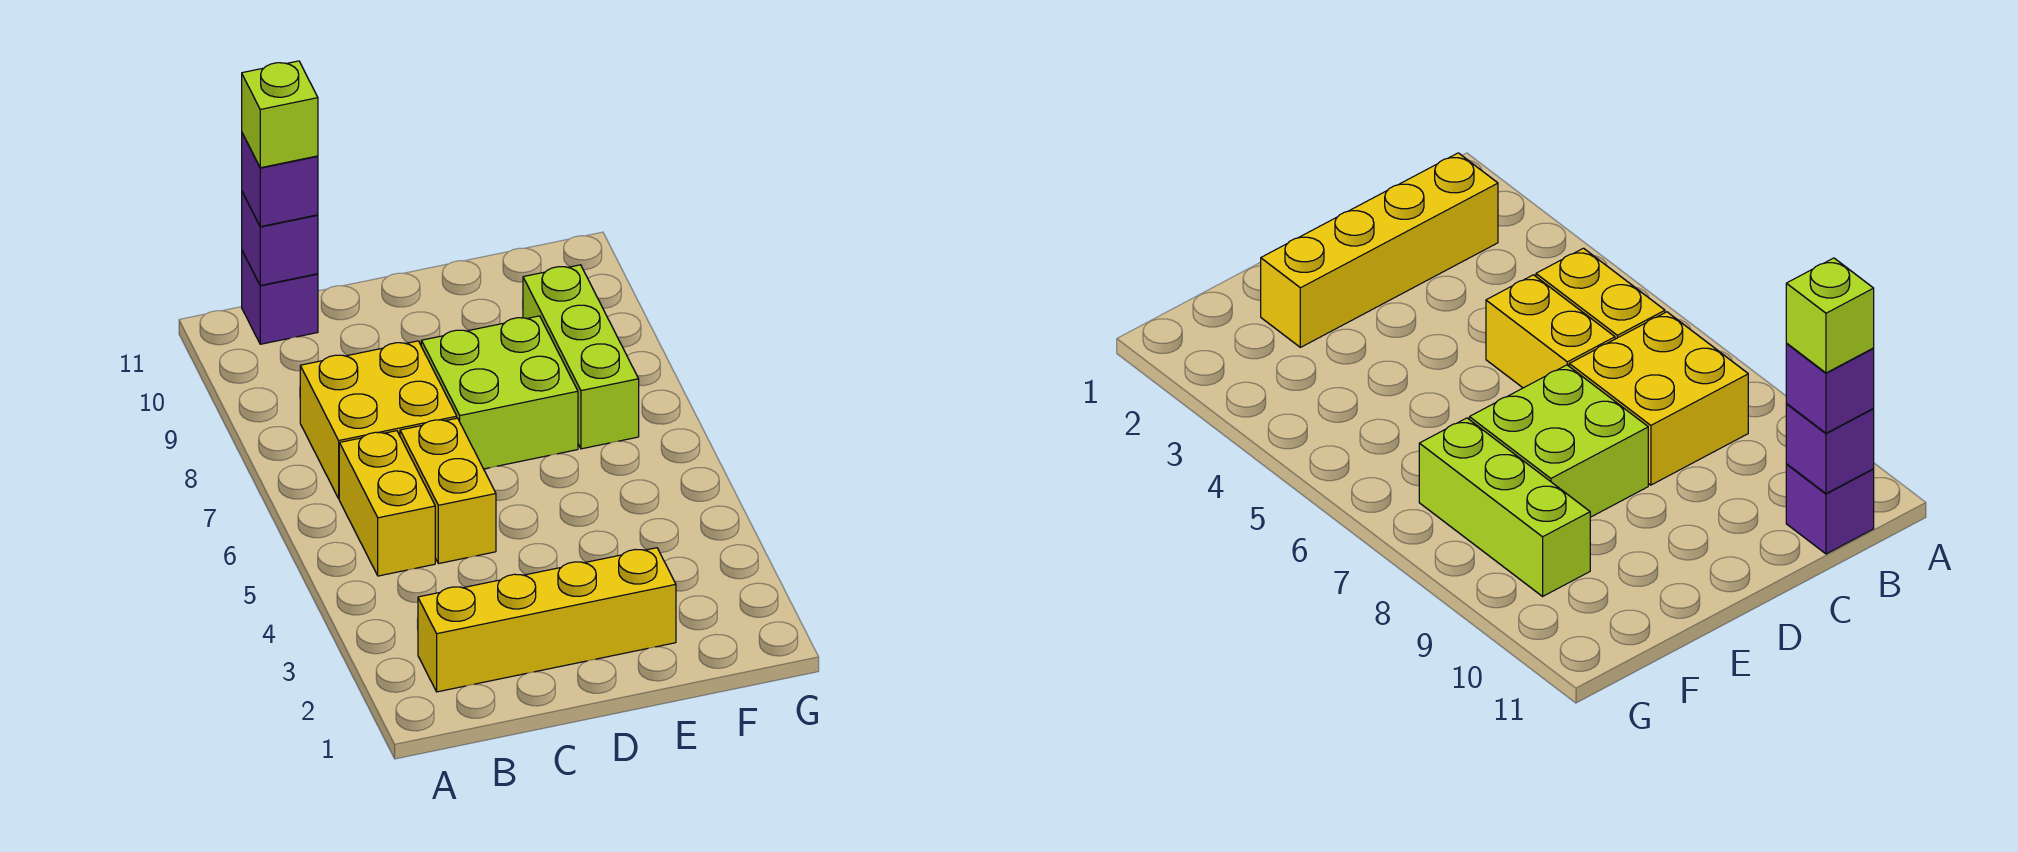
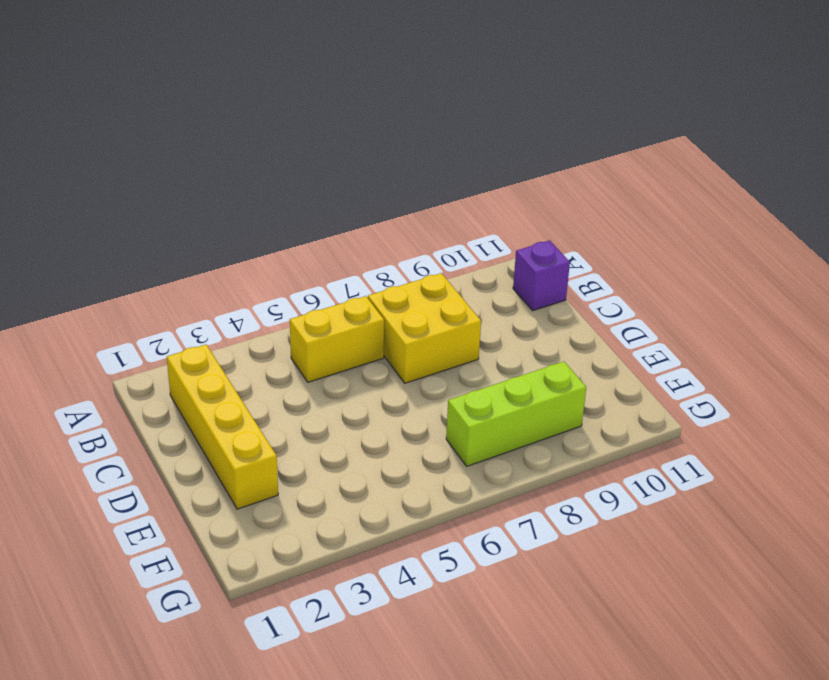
none -> yellow 1x2 brick [400,418,496,564]
none -> lime 2x2 brick [421,316,578,469]

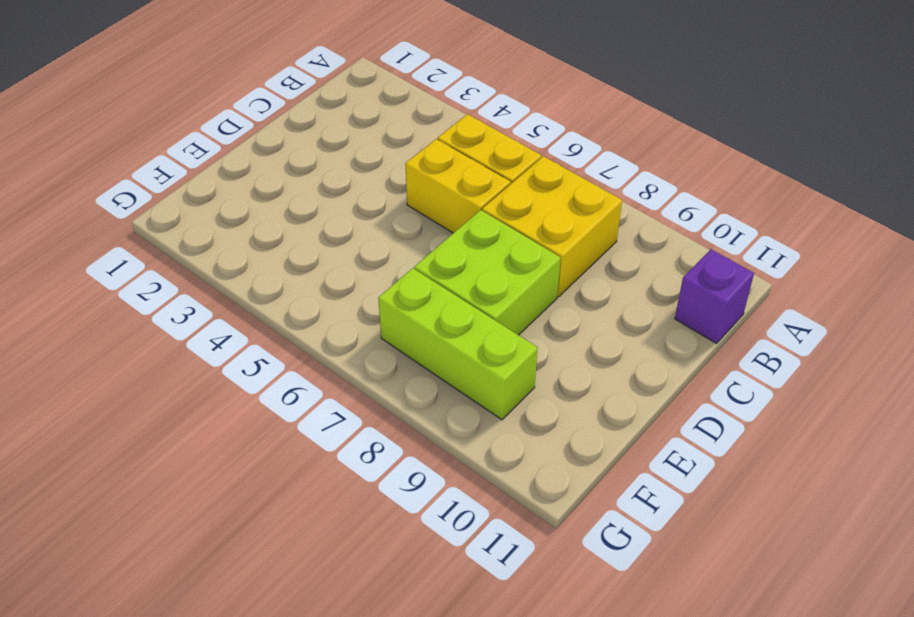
none -> yellow 1x4 brick [418,548,676,692]
none -> purple 1x1 brick [242,192,318,285]

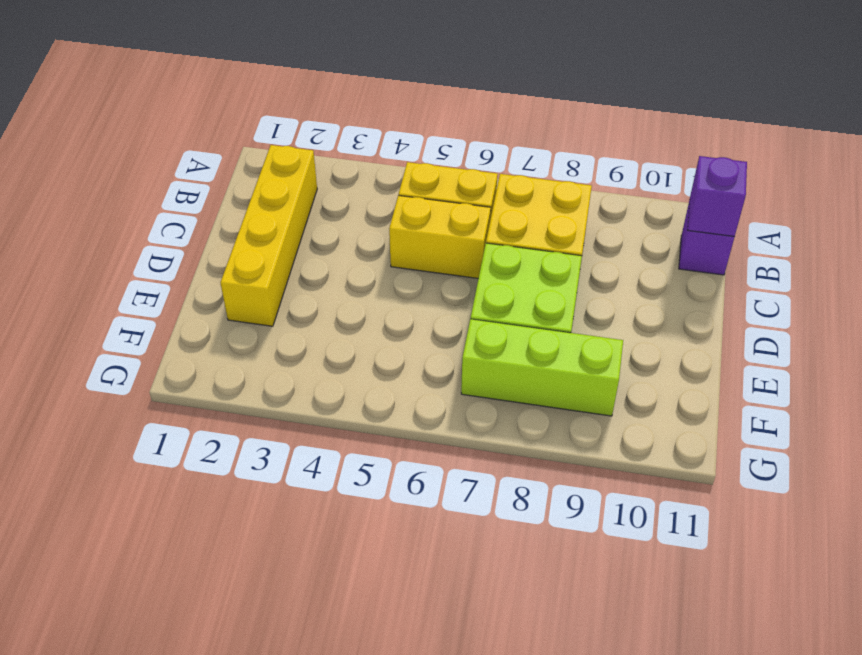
none -> purple 1x1 brick [242,133,318,227]
none -> lime 1x1 brick [242,61,318,168]

